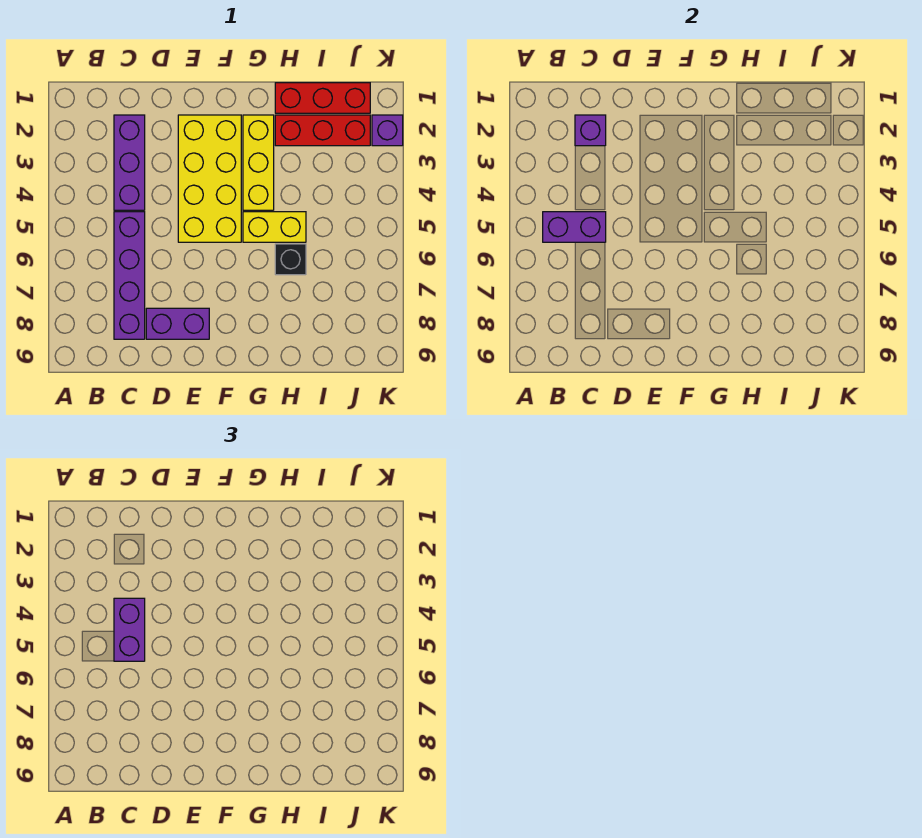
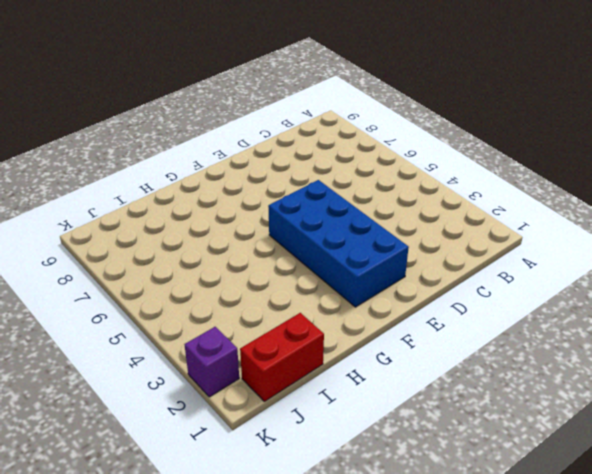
blue 2x4 brick [268,180,409,307] -> yellow 2x4 brick [178,115,241,242]
red 1x2 brick [240,313,324,401] -> red 1x3 brick [275,83,370,113]
none -> purple 1x3 brick [114,115,145,210]
none -> purple 1x4 brick [114,212,145,339]
none -> purple 1x2 brick [146,308,209,339]

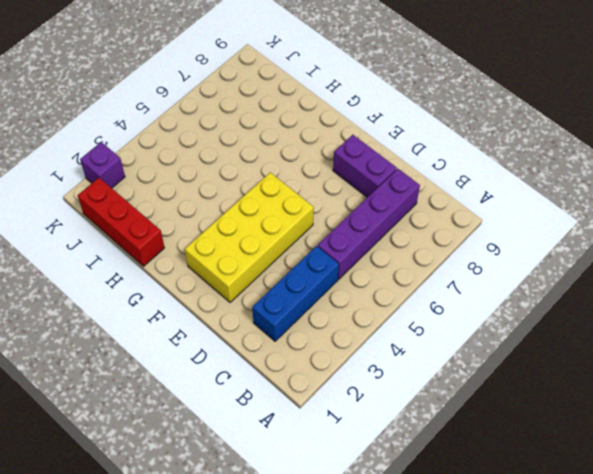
blue 1x3 brick [252,246,339,341] -> purple 1x3 brick [114,115,145,210]
none -> yellow 1x3 brick [243,115,274,210]
none -> yellow 1x2 brick [243,212,306,242]
none -> red 1x3 brick [275,115,370,146]

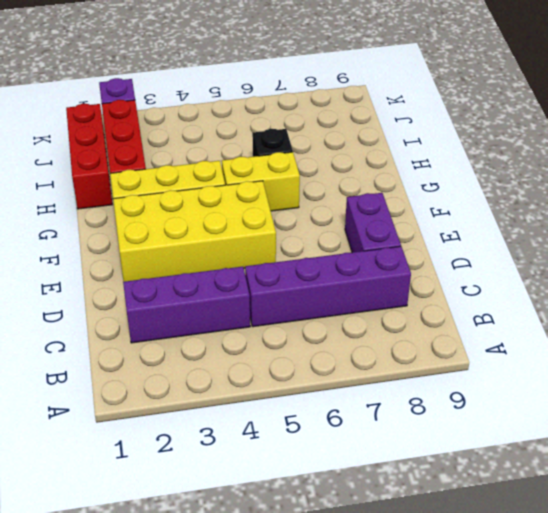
yellow 1x2 brick [222,152,300,211] -> yellow 1x2 brick turned to [243,212,306,242]
none -> purple 1x2 brick [543,212,606,242]
none -> purple 1x1 brick [575,115,606,146]
none -> purple 1x2 brick [114,598,145,661]

